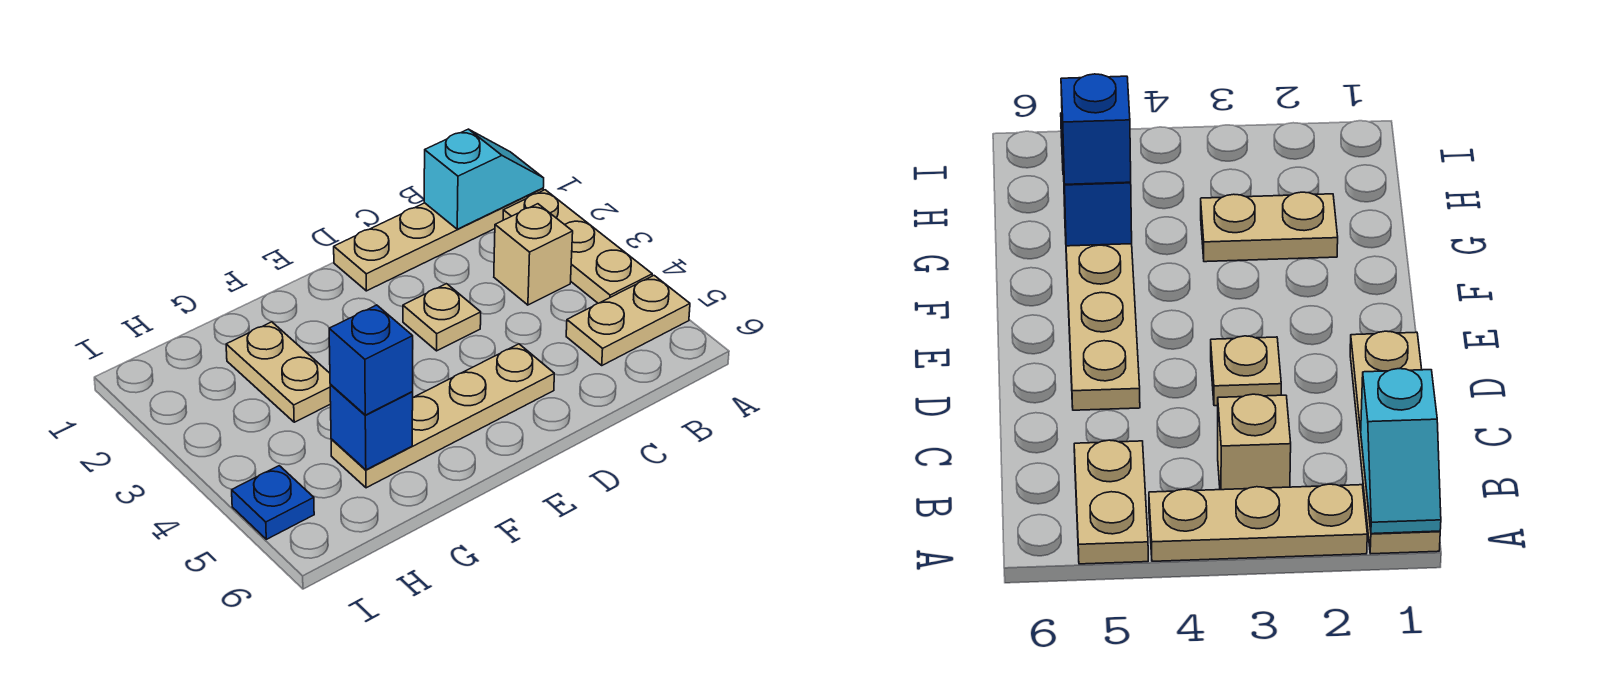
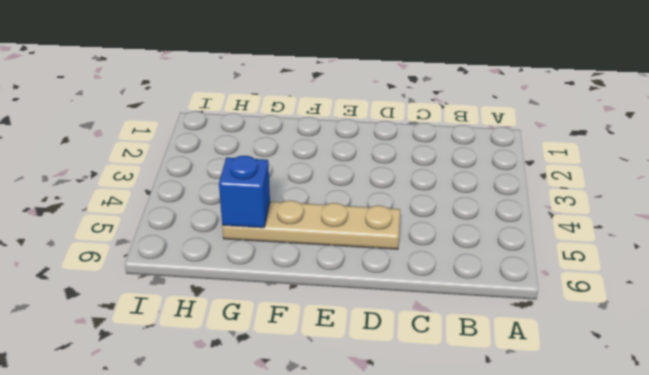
none -> tan 1x4 plate [334,188,543,291]
none -> tan 1x3 plate [503,190,652,303]

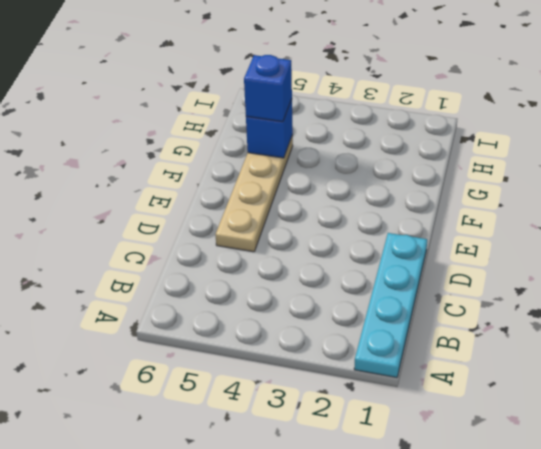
cyan 1x4 plate [354,233,427,378] -> tan 1x4 plate [334,188,543,291]
none -> tan 1x3 plate [503,190,652,303]
none -> tan 1x2 plate [566,276,690,365]

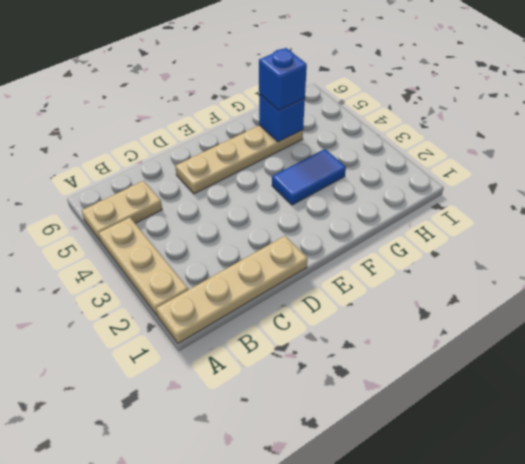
blue 1x2 tile [272,149,346,205] -> tan 1x2 plate [226,322,331,422]
none -> tan 1x1 brick [494,204,573,305]
none -> tan 1x1 plate [403,284,481,351]

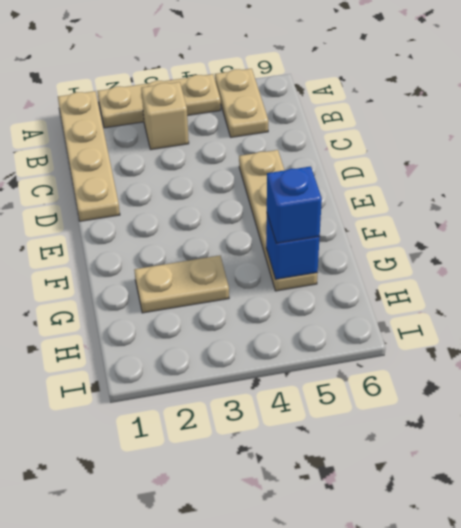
none -> tan 1x1 plate [403,284,481,351]
none -> blue 1x1 plate [232,466,314,539]

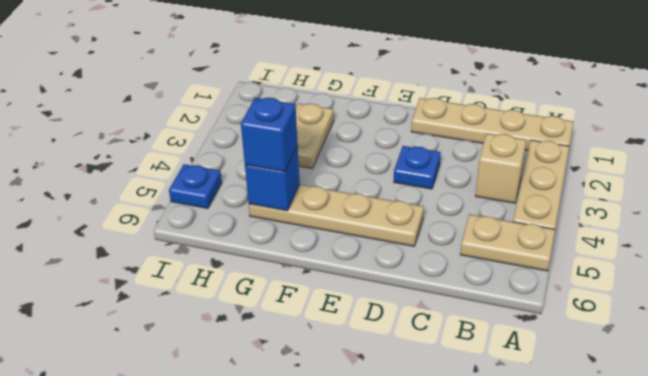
blue 1x1 plate [394,146,441,189] -> tan 1x1 plate [403,284,481,351]
none -> cyan 1x2 slope [424,129,544,229]

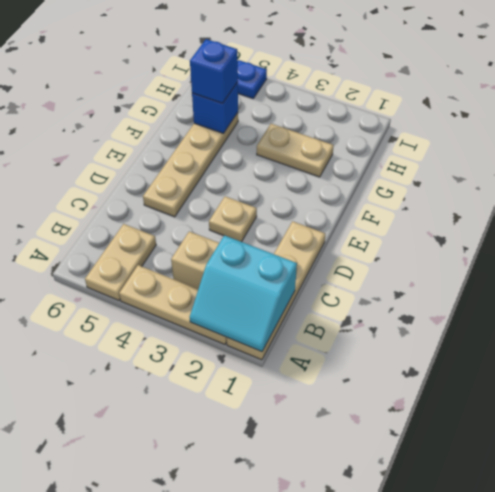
cyan 2x2 slope [190,235,297,352] -> cyan 1x2 slope [424,129,544,229]

